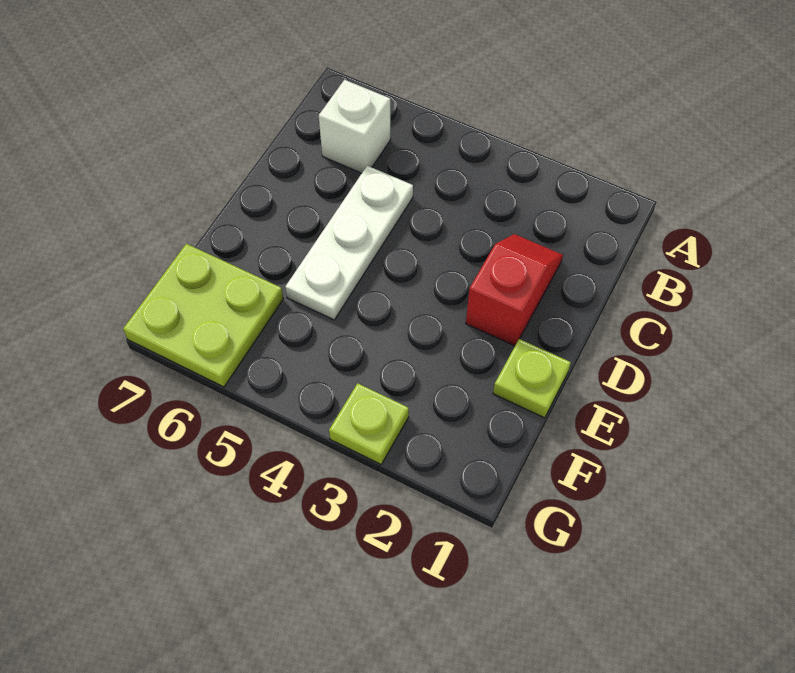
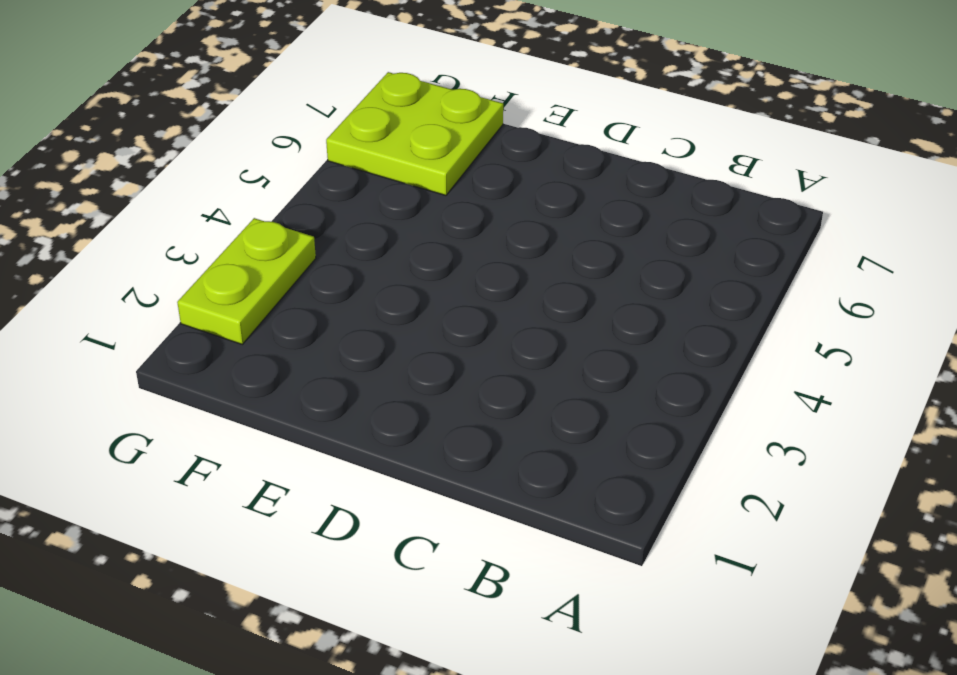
lime 1x2 plate [177,218,316,344] -> lime 1x1 plate [329,383,409,464]
none -> white 1x1 brick [319,80,391,173]
none -> red 1x2 slope [466,234,563,346]

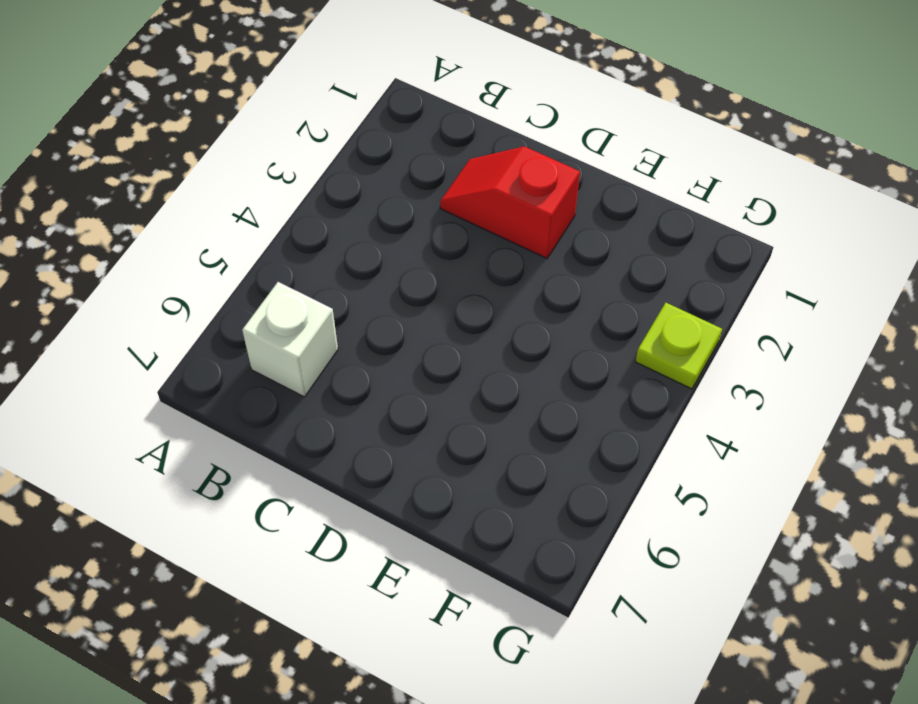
none -> white 1x3 plate [285,166,413,320]
none -> lime 1x1 plate [493,339,571,418]

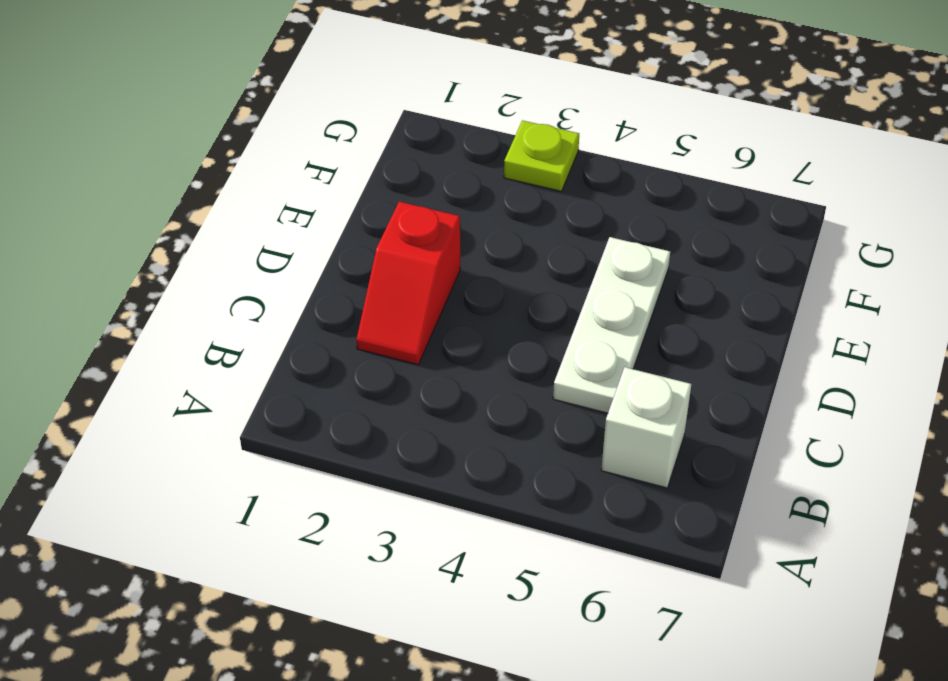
none -> lime 1x1 plate [493,339,571,418]
none -> lime 2x2 plate [123,244,283,387]

